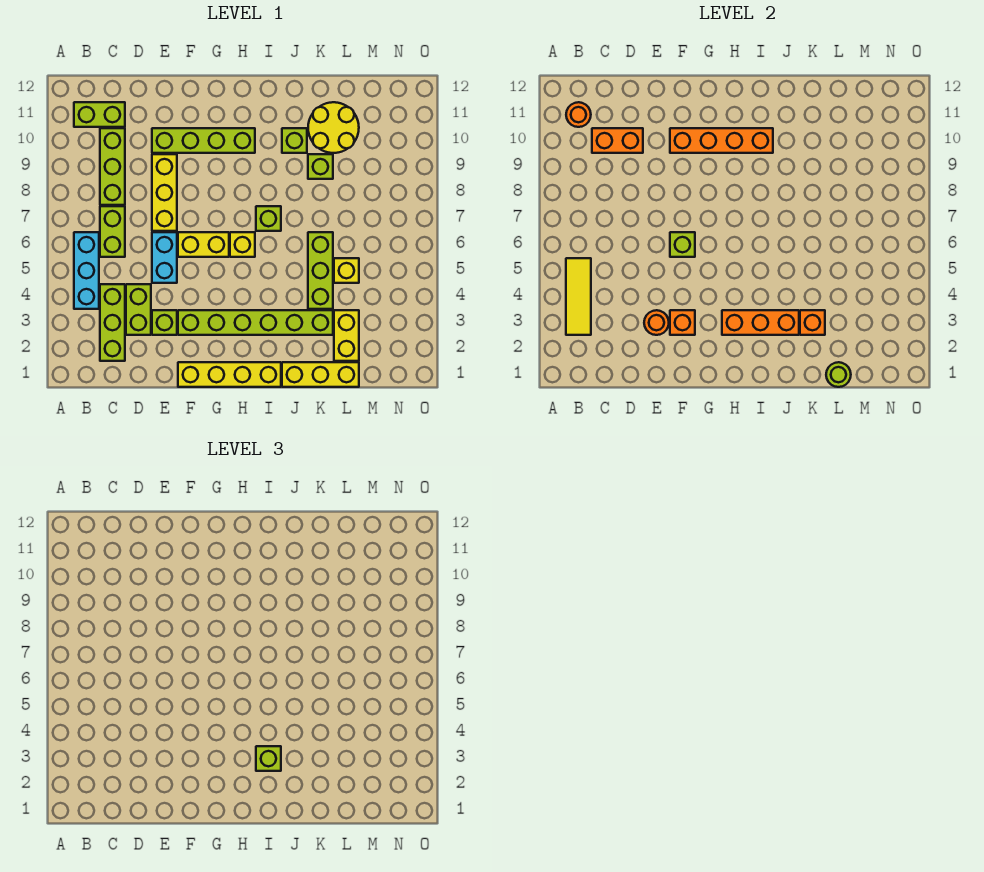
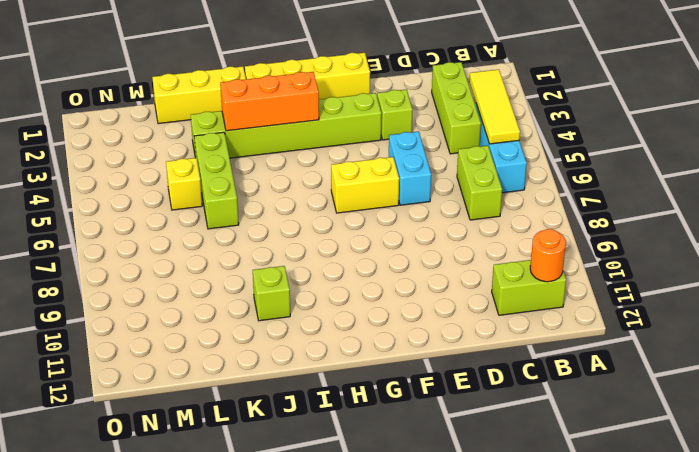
none -> lime 1x3 brick [100,128,125,205]
none -> lime 1x2 brick [126,284,151,335]
none -> yellow 1x3 brick [152,154,177,231]
none -> lime 1x4 brick [152,128,255,153]

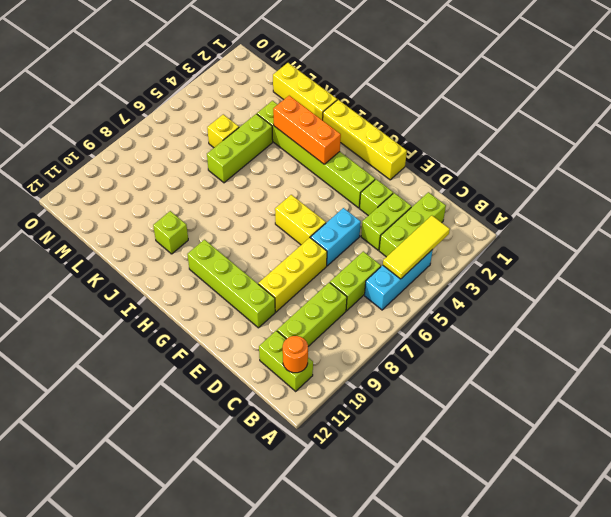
none -> yellow 1x1 brick [230,232,255,257]
none -> lime 1x1 brick [256,206,281,231]
none -> lime 1x1 brick [308,154,333,179]
none -> yellow 2x2 round brick [308,102,359,153]

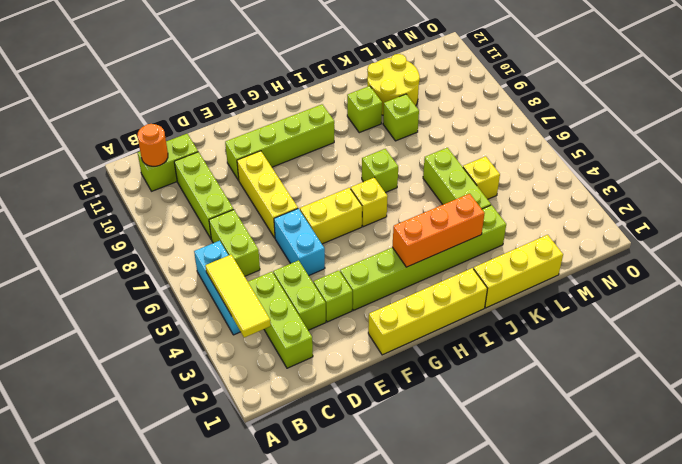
none -> yellow 1x2 brick [334,310,359,361]
none -> orange 1x2 brick [592,128,643,153]
none -> orange 1x1 round brick [644,310,669,335]
none -> orange 1x1 brick [670,310,695,335]

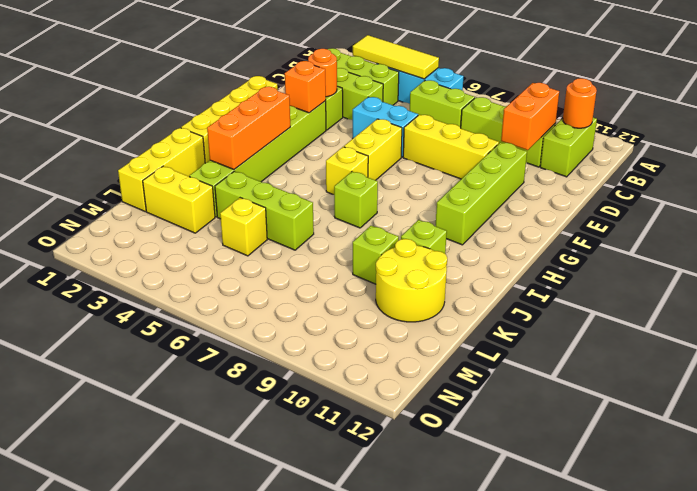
none -> lime 1x1 brick [670,232,695,257]
none -> orange 1x4 brick [670,128,773,153]
none -> orange 1x1 brick [800,310,825,335]
none -> lime 1x1 round brick [826,362,851,387]

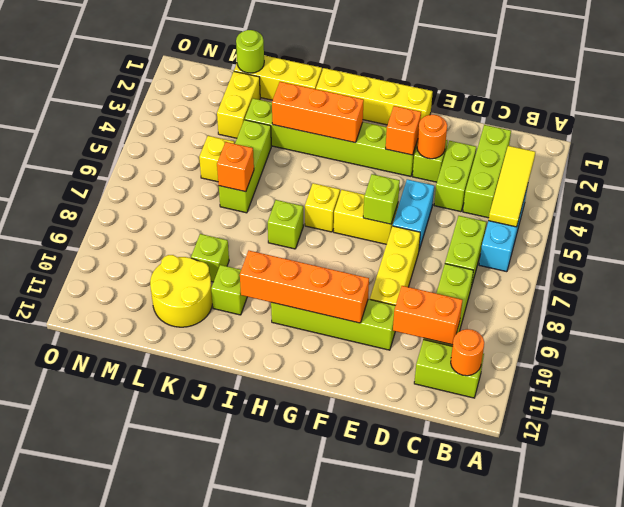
orange 1x1 brick [217,142,254,192] -> orange 1x1 brick moved to [800,310,825,335]
none -> lime 1x1 brick [256,746,281,771]

